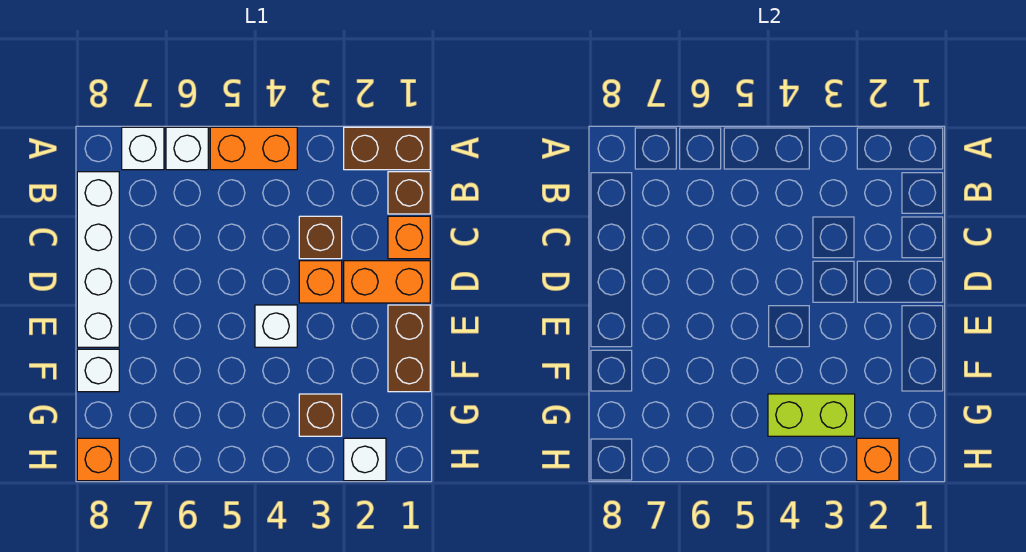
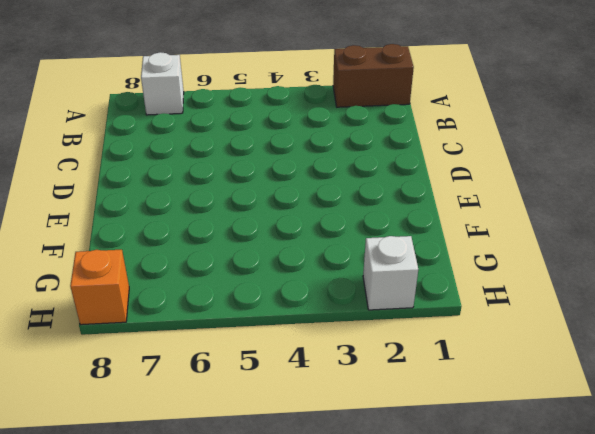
none -> orange 1x2 brick [210,127,297,170]
none -> white 1x1 brick [166,127,208,170]
none -> brown 1x1 brick [388,172,430,214]

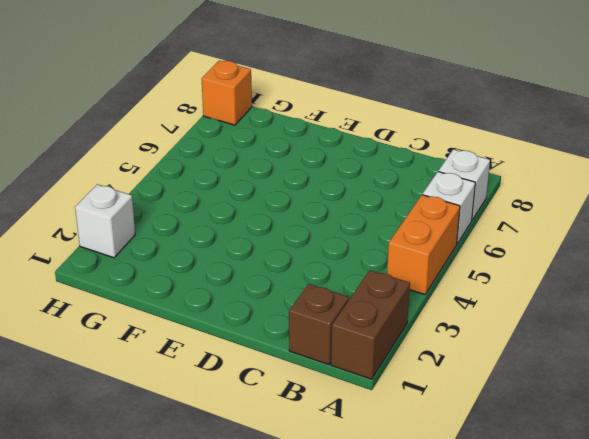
none -> white 1x4 brick [77,172,119,347]
none -> orange 1x1 brick [388,216,430,259]
none -> brown 1x1 brick [299,216,342,259]

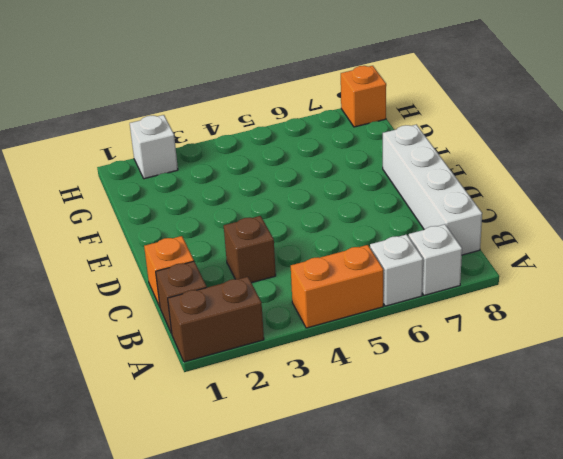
none -> orange 1x2 brick [344,261,430,303]
none -> orange 1x1 brick [299,261,342,303]
none -> brown 1x2 brick [388,305,430,392]

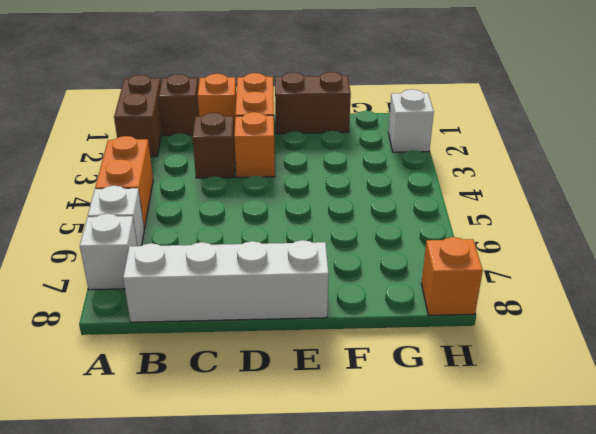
none -> white 1x1 brick [255,305,297,347]
none -> white 1x1 brick [77,349,119,392]
none -> brown 1x1 brick [299,394,342,436]

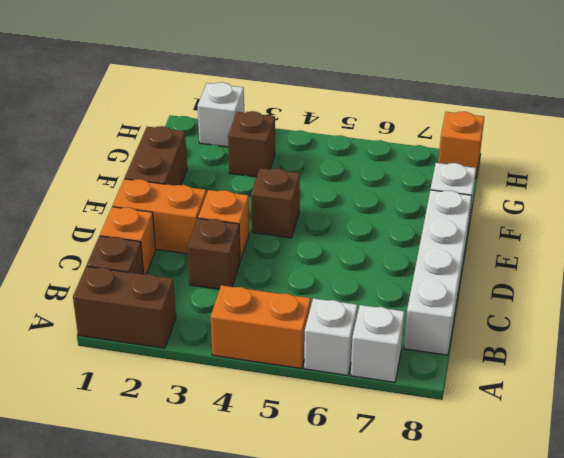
brown 1x1 brick [251,168,300,238] -> white 1x1 brick [255,305,297,347]
none -> lime 1x2 brick [768,394,855,436]
none -> orange 1x1 brick [857,438,899,481]

